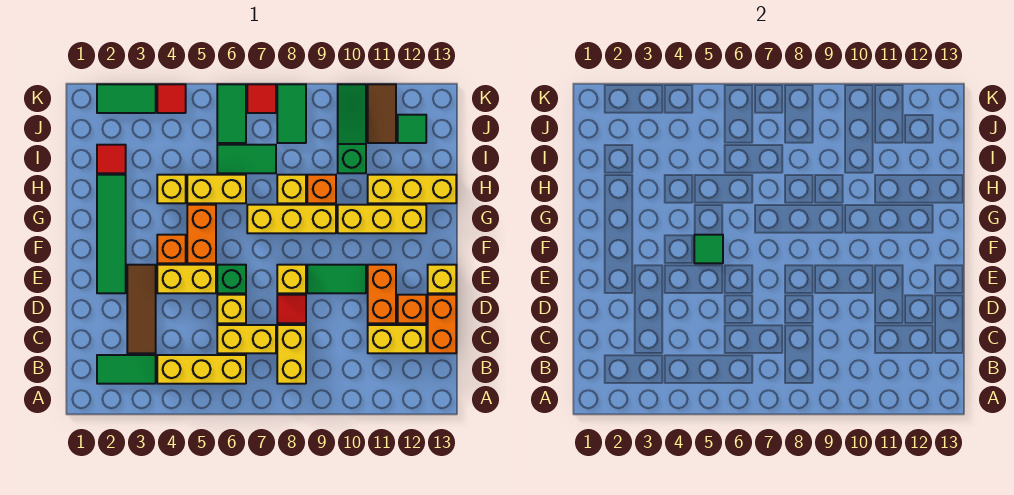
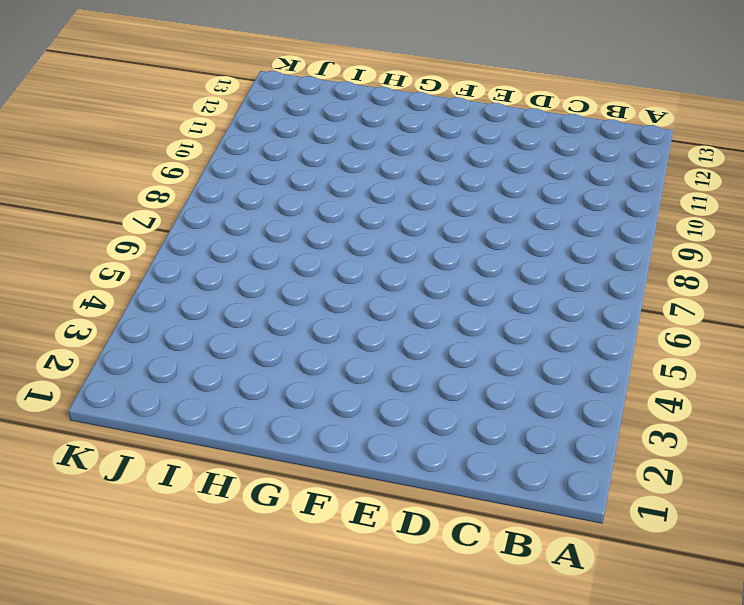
none -> green 1x2 tile [97,355,156,384]
none -> yellow 1x3 brick [157,355,246,384]
none -> yellow 1x2 brick [277,325,306,384]
none -> brown 1x3 tile [127,265,156,353]

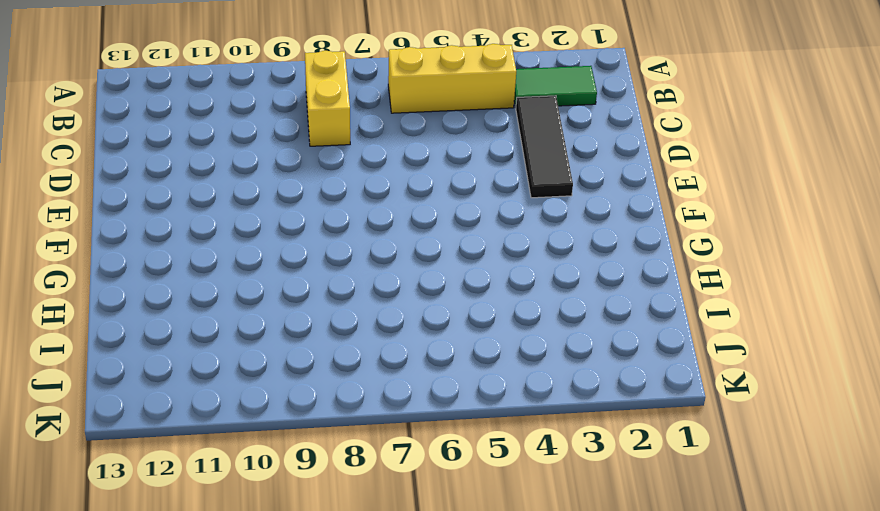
black 1x3 tile [516,96,573,198] -> brown 1x3 tile [127,265,156,353]
none -> yellow 1x2 brick [217,325,276,353]
none -> yellow 1x2 brick [368,325,426,353]
none -> orange 1x2 brick [428,295,456,353]
none -> yellow 1x1 brick [217,295,246,323]

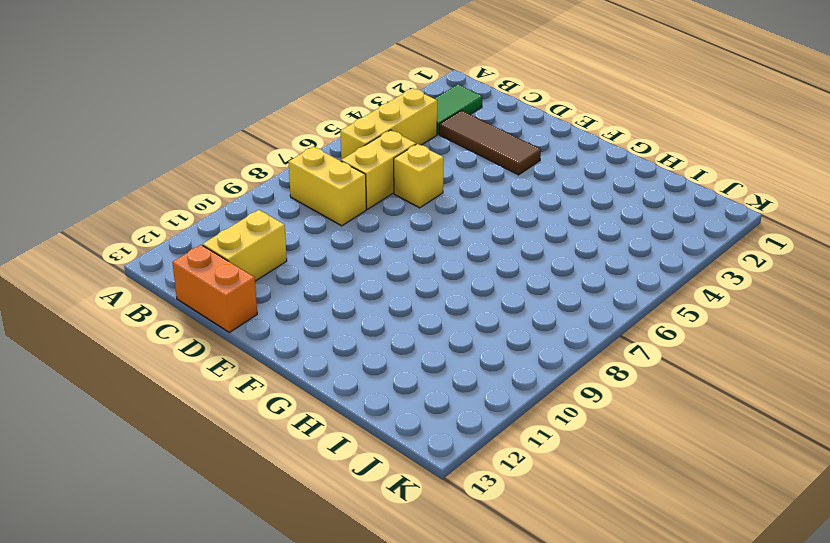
none -> red 1x1 tile [277,295,306,323]
none -> orange 1x2 brick [368,265,396,323]
none -> orange 1x1 brick [398,295,426,323]
none -> green 1x4 tile [97,175,126,293]

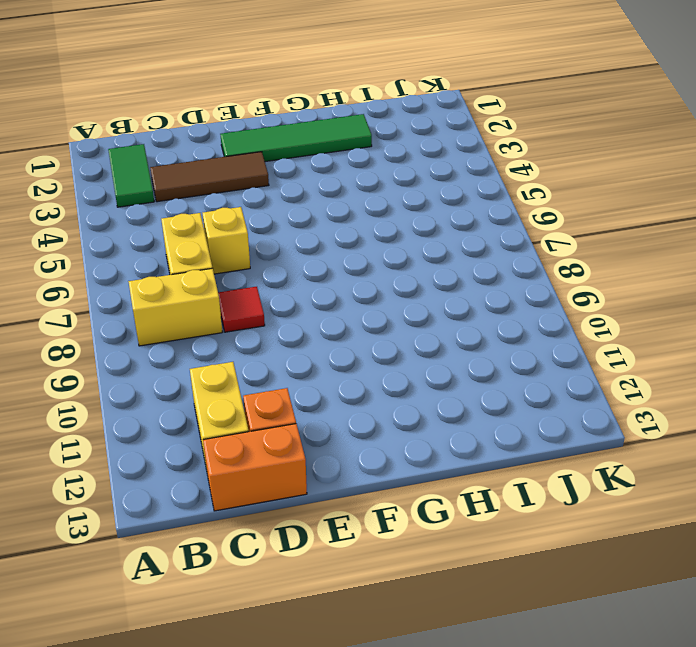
none -> yellow 1x3 brick [157,355,246,384]
none -> orange 1x2 brick [368,265,396,323]
none -> yellow 1x2 brick [157,265,216,293]
none -> green 1x1 brick [217,265,246,293]

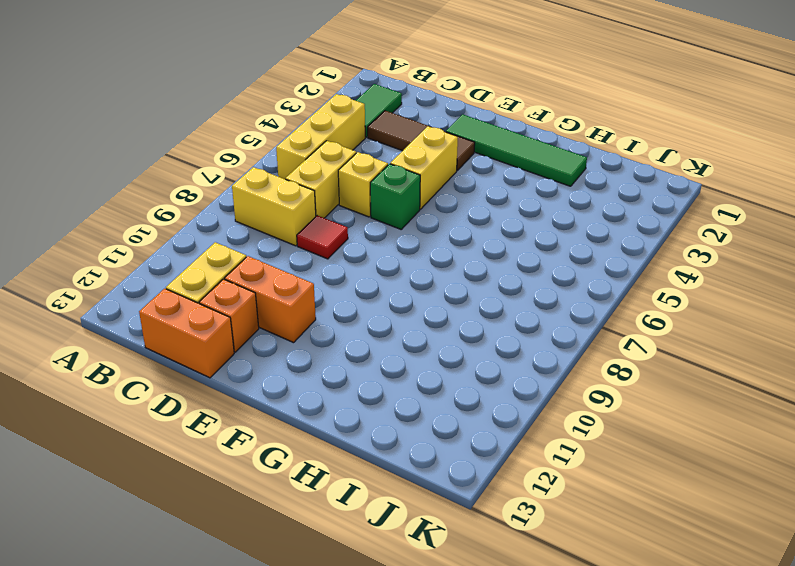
none -> yellow 1x1 brick [277,265,306,293]
none -> green 1x2 tile [307,265,366,293]
none -> yellow 1x1 brick [428,265,456,293]
none -> orange 1x1 brick [157,235,186,263]

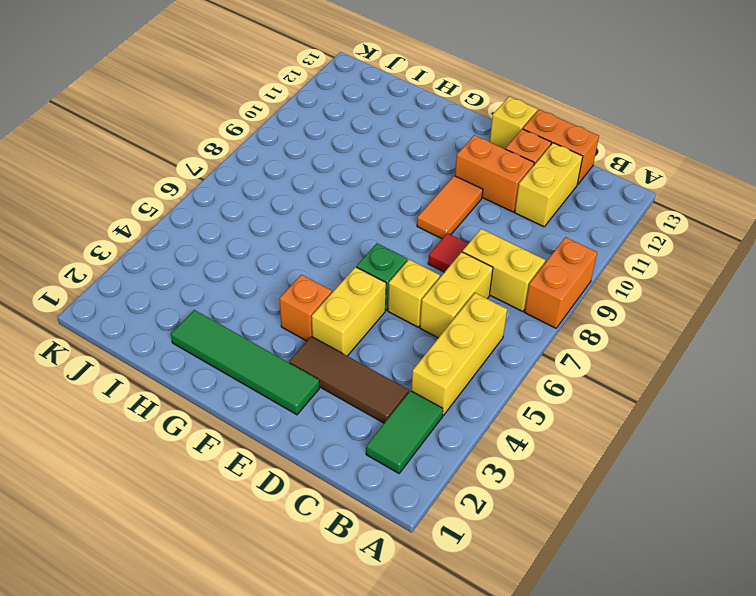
orange 1x2 brick [525,237,597,328] -> orange 1x2 brick turned to [187,205,216,263]
orange 1x2 tile [417,176,483,239] -> green 1x2 tile [307,265,366,293]
none -> yellow 1x1 brick [277,265,306,293]
none -> yellow 1x3 brick [247,205,336,233]
none -> yellow 1x3 brick [338,205,426,233]
none -> yellow 1x1 brick [157,175,186,203]

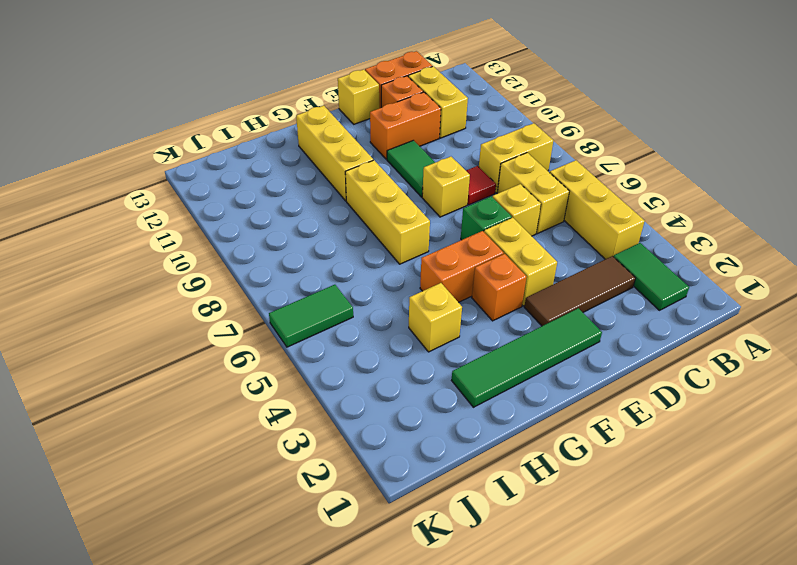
none -> yellow 1x2 brick [187,175,246,203]
none -> yellow 1x1 brick [277,175,306,203]
none -> orange 1x1 brick [307,175,336,203]
none -> yellow 1x3 brick [368,175,456,203]

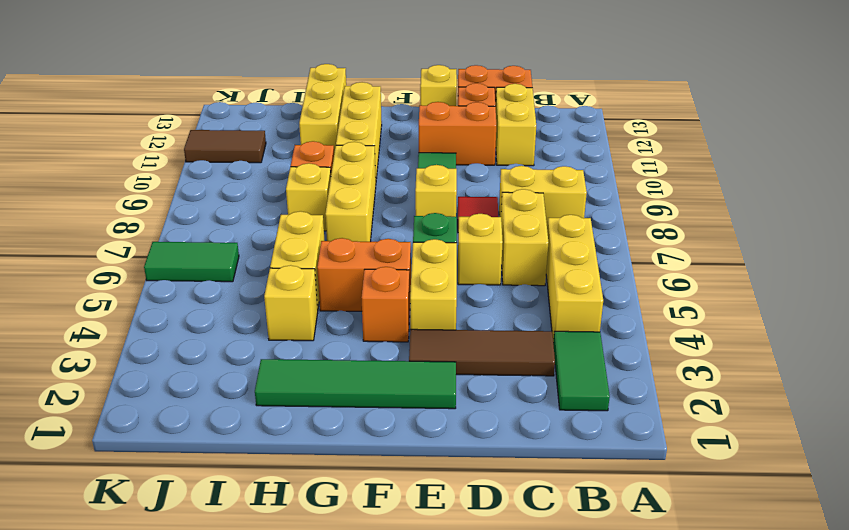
none -> red 1x1 tile [97,145,126,173]
none -> green 1x2 tile [217,145,276,173]
none -> green 1x3 slope [338,84,366,173]
none -> green 1x2 tile [277,84,306,143]

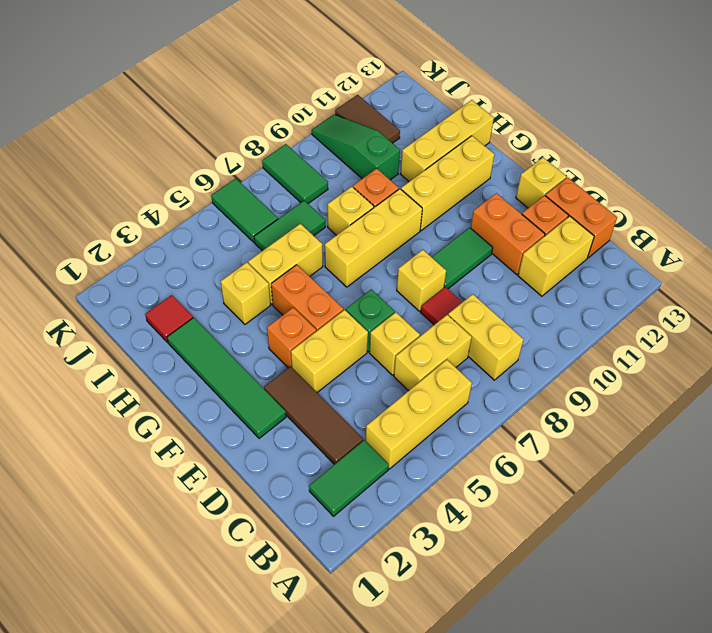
none -> green 1x1 tile [398,115,426,143]
none -> green 1x2 tile [97,84,156,113]
none -> red 1x1 tile [157,84,186,113]
none -> red 1x1 tile [247,84,276,113]

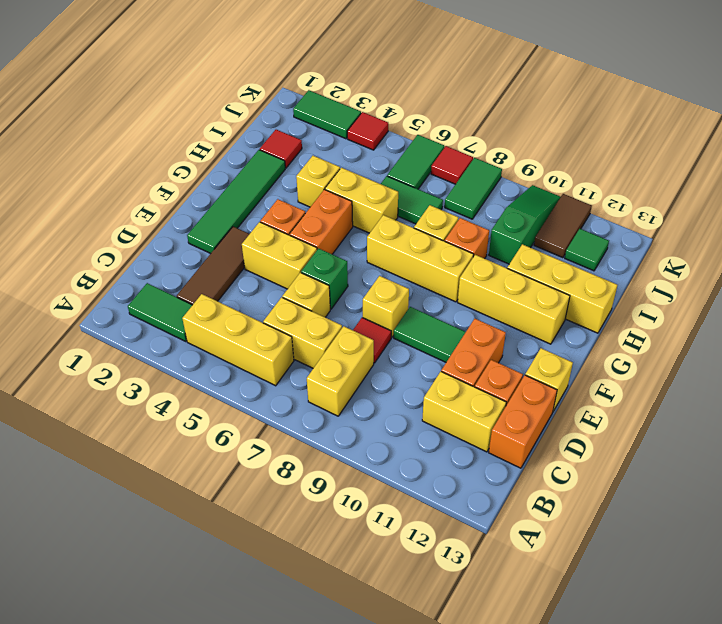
none -> green 1x1 tile [694,235,723,263]

